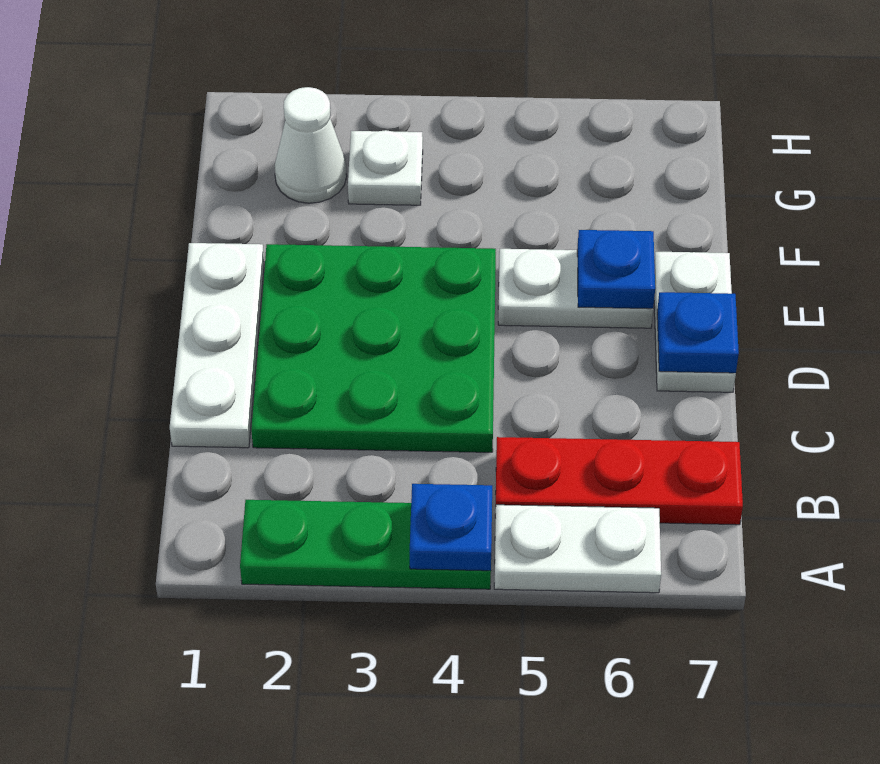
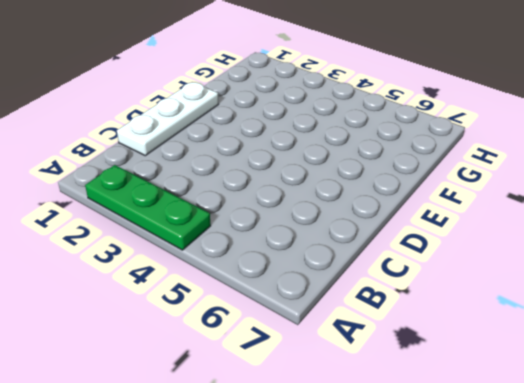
none -> white 1x2 plate [494,505,661,593]
none -> red 1x3 plate [495,437,743,525]
none -> green 3x3 plate [251,244,496,452]

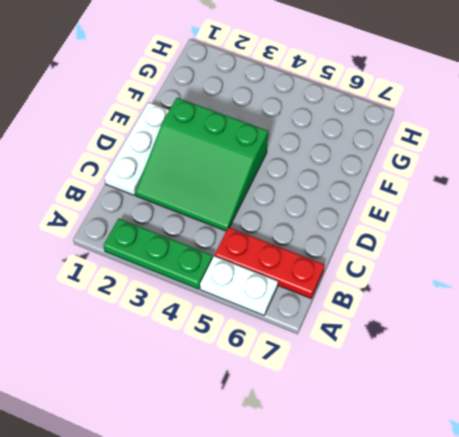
green 3x3 slope [135,98,268,231] -> green 3x3 plate [251,244,496,452]
none -> white 1x2 plate [654,252,736,392]
none -> white 1x2 plate [498,249,653,328]
none -> white 1x1 cone [274,87,347,203]

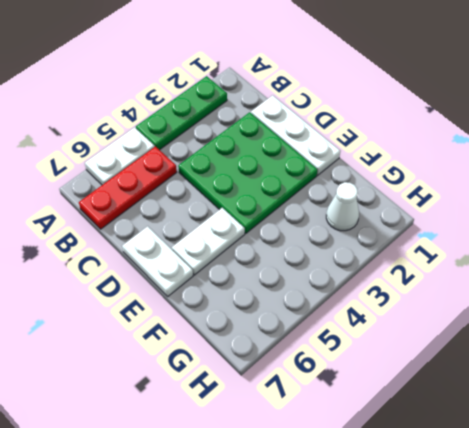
none -> white 1x1 plate [348,130,423,205]
none -> blue 1x1 plate [410,484,492,571]
none -> blue 1x1 plate [657,292,739,373]

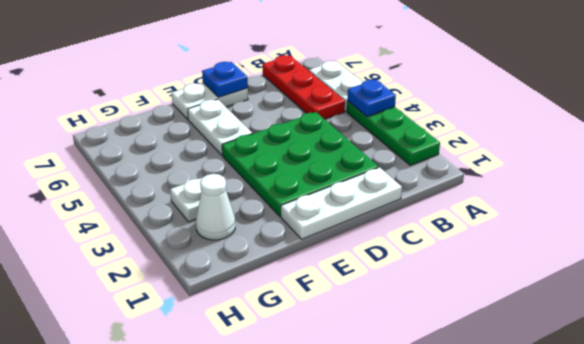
none -> blue 1x1 plate [577,230,655,309]

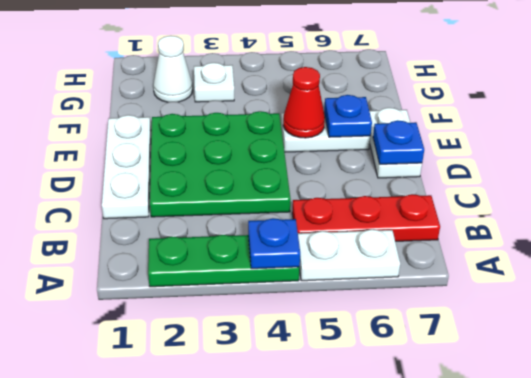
red 1x1 cone [283,67,325,138] -> none

